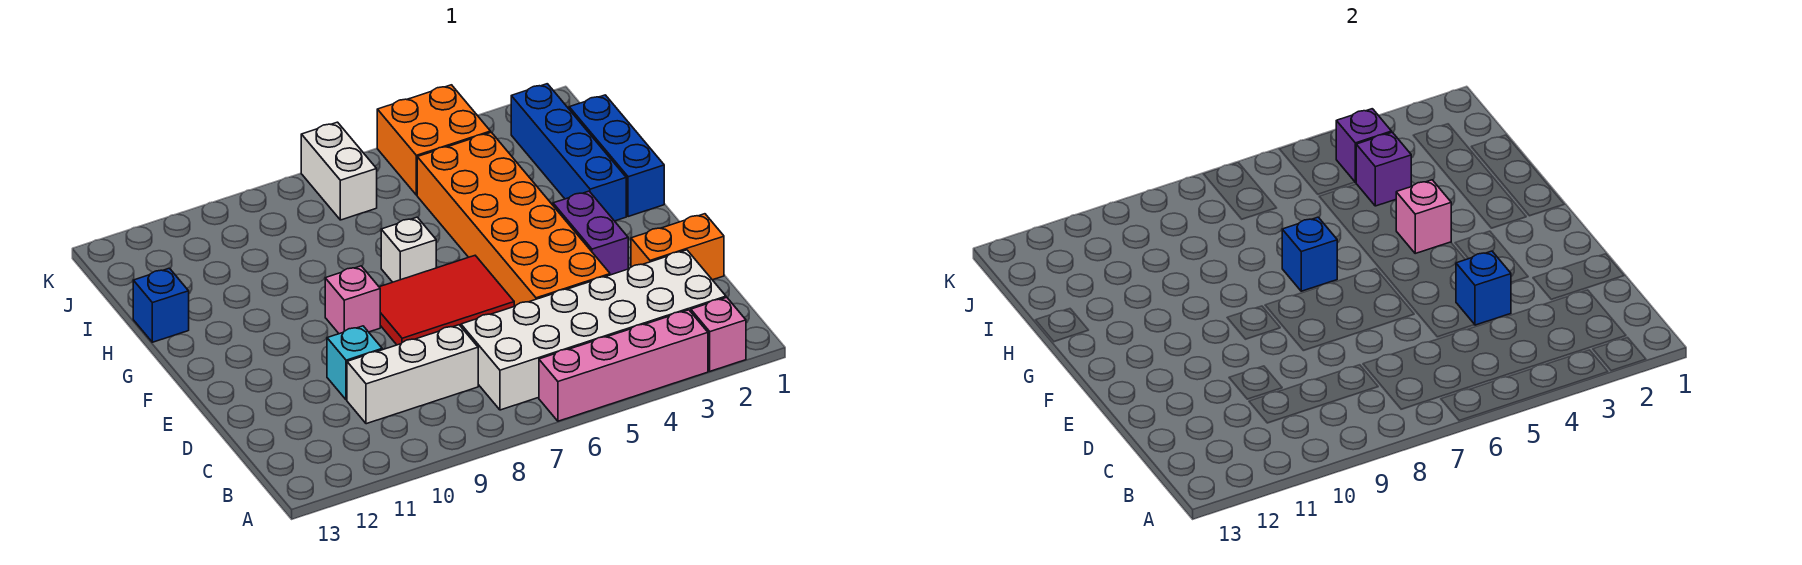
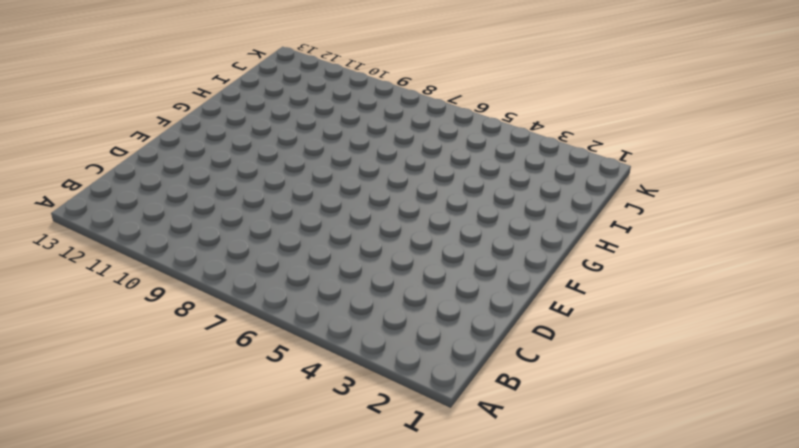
none -> pink 1x1 brick [691,297,746,371]
none -> pink 1x4 brick [539,310,708,421]
none -> white 2x6 brick [461,250,726,410]

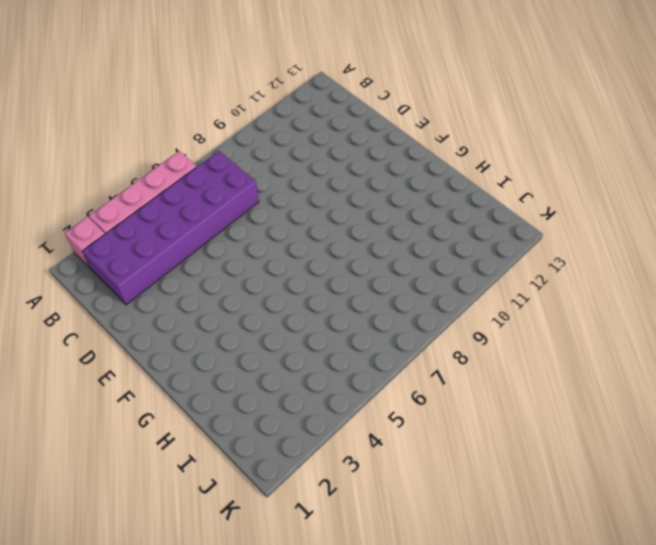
purple 2x6 brick [83,151,259,305] -> white 2x6 brick [461,250,726,410]
none -> white 1x3 brick [347,325,478,424]
none -> orange 1x2 brick [631,214,724,280]
none -> orange 2x6 brick [417,132,610,306]

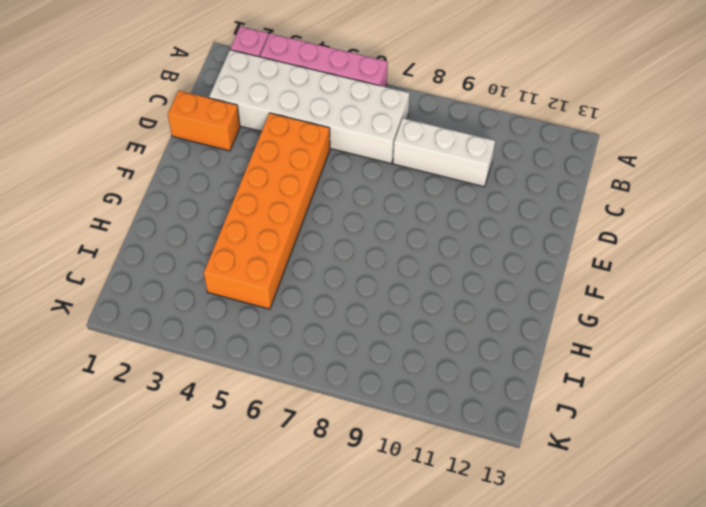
none -> cyan 1x1 brick [327,326,382,400]
none -> purple 1x2 brick [553,191,628,275]
none -> red 2x3 tile [380,256,514,345]

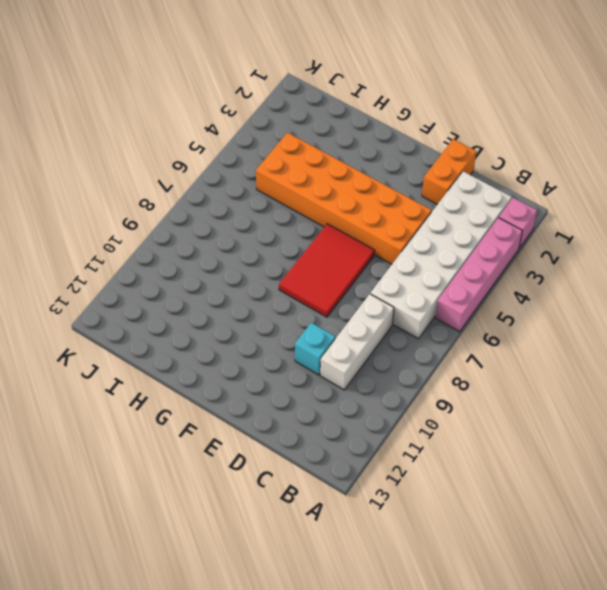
none -> purple 1x2 brick [553,191,628,275]
none -> pink 1x1 brick [325,266,380,334]
none -> blue 1x3 brick [569,95,664,217]

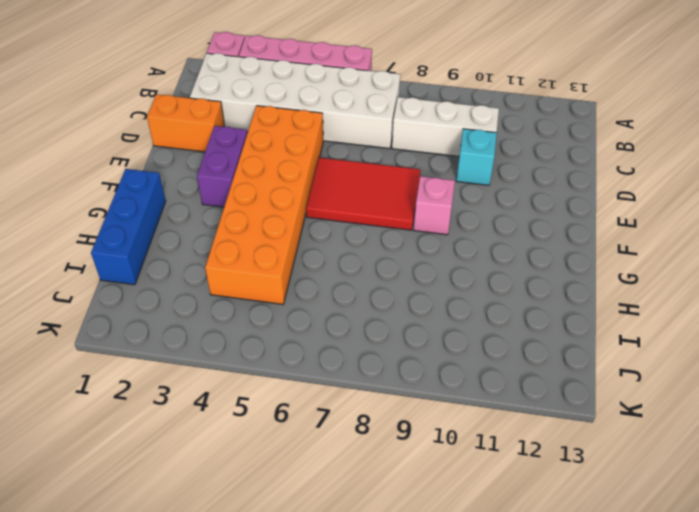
none -> blue 1x4 brick [511,84,626,221]
none -> white 1x1 brick [381,217,436,282]
none -> blue 1x1 brick [133,268,189,342]

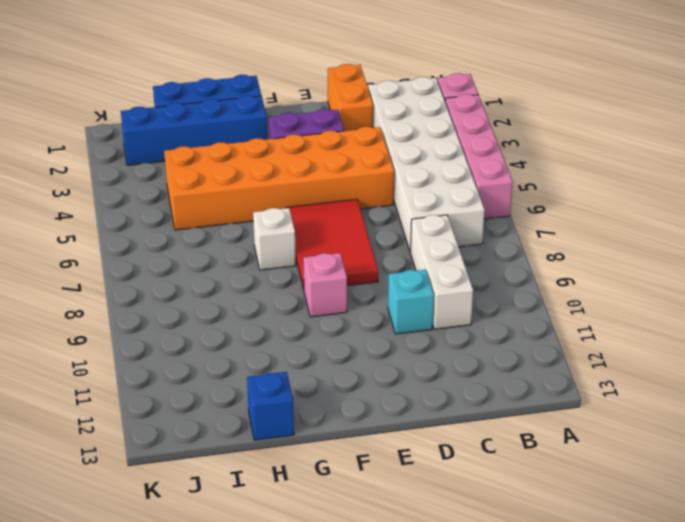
none -> orange 2x2 brick [377,85,491,195]
none -> white 1x2 brick [301,122,377,220]
none -> blue 1x1 brick [1456,251,1511,325]

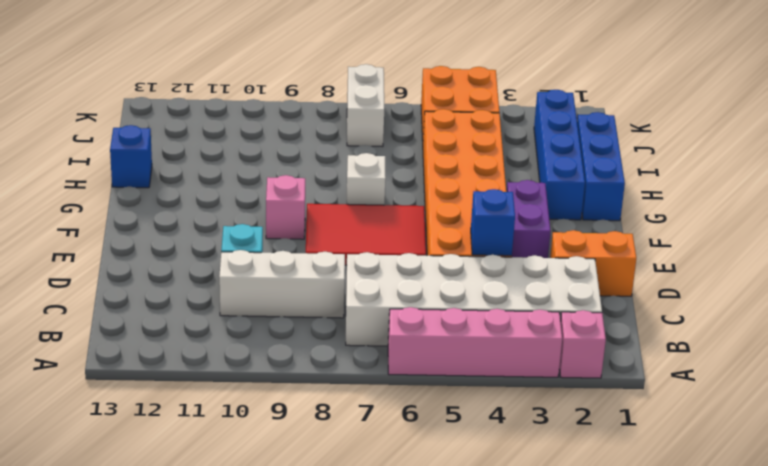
none -> pink 1x1 brick [1396,180,1451,253]
none -> blue 1x1 brick [1282,217,1337,291]
none -> purple 1x1 brick [1356,132,1411,206]

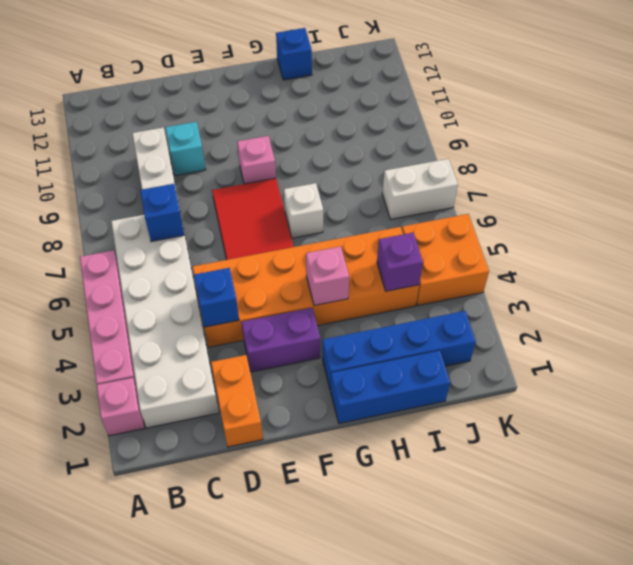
blue 1x1 brick [140,184,184,242] -> blue 1x1 brick moved to [1282,217,1337,291]
none -> purple 1x1 brick [1336,109,1392,183]

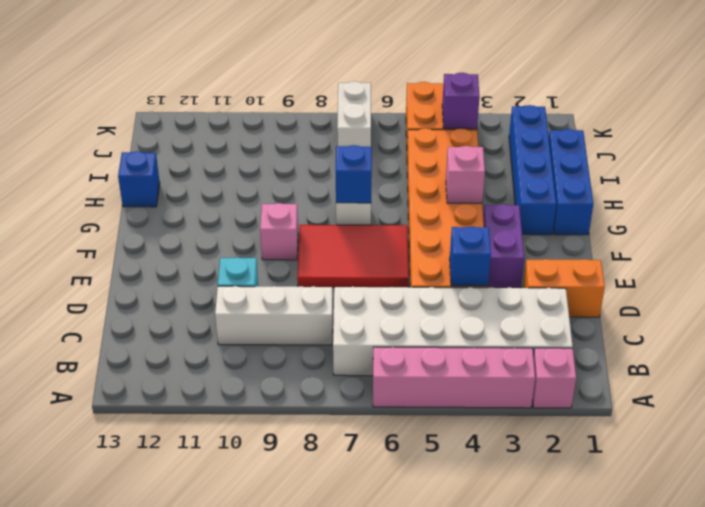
none -> purple 1x1 brick [1356,132,1411,206]

